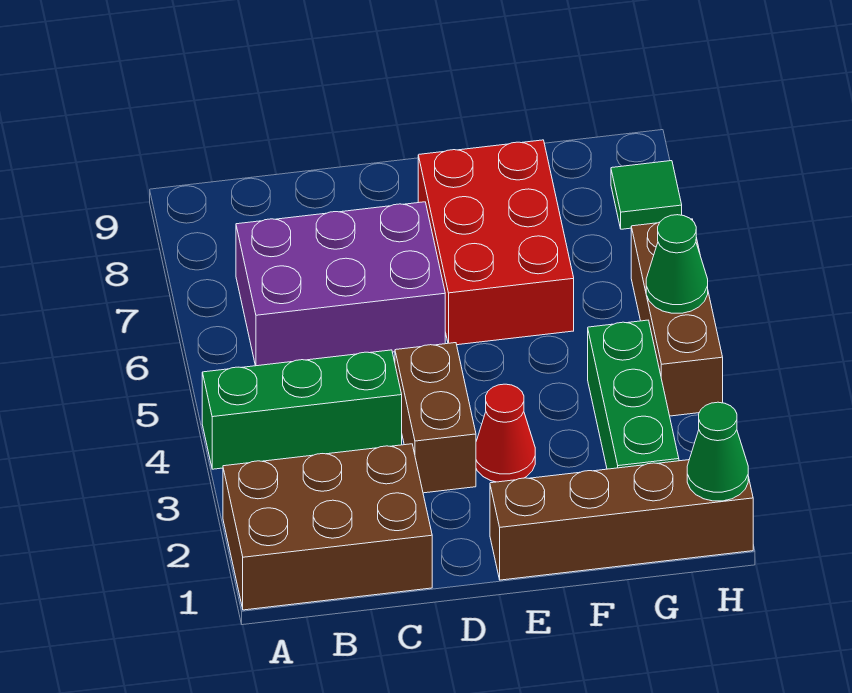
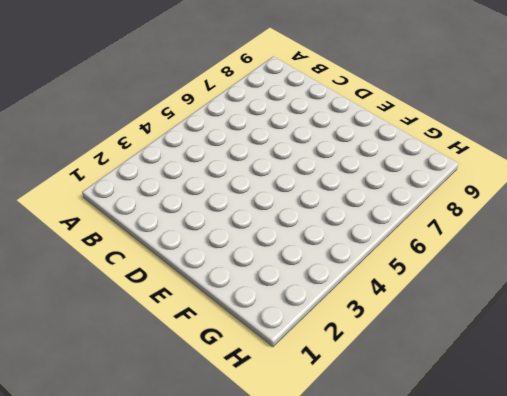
none -> brown 2x3 brick [223,444,432,610]
none -> green 1x3 brick [202,350,402,469]
none -> purple 2x3 brick [236,202,445,366]

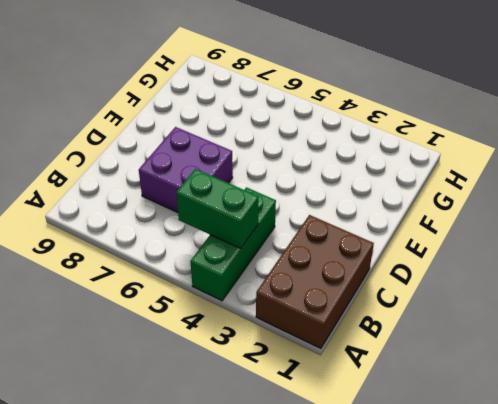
green 1x2 brick [176,169,258,248] -> none
purple 2x2 brick [139,127,233,213] -> purple 2x3 brick [236,202,445,366]
none -> brown 1x2 brick [395,343,476,493]
none -> brown 1x4 brick [490,460,753,580]
none -> red 1x1 cone [476,384,535,482]

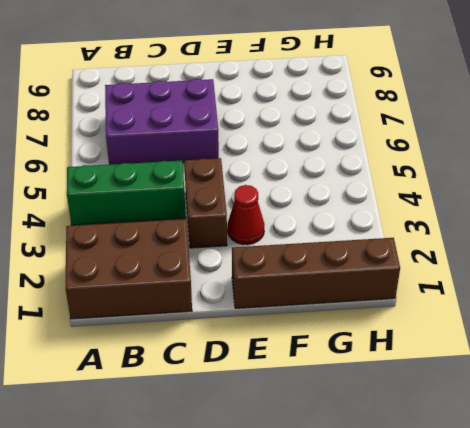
none -> red 2x3 brick [418,140,574,345]
none -> green 1x3 brick [588,320,679,469]
none -> brown 1x3 brick [631,219,723,416]

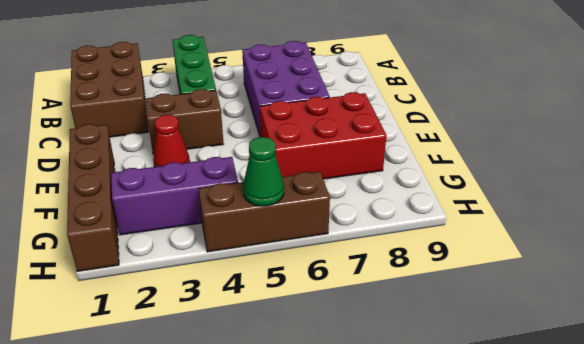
purple 1x3 brick [111,157,238,235] -> green 1x3 brick [588,320,679,469]
none -> green 1x1 tile [611,161,682,229]
none -> green 1x1 cone [687,402,748,501]

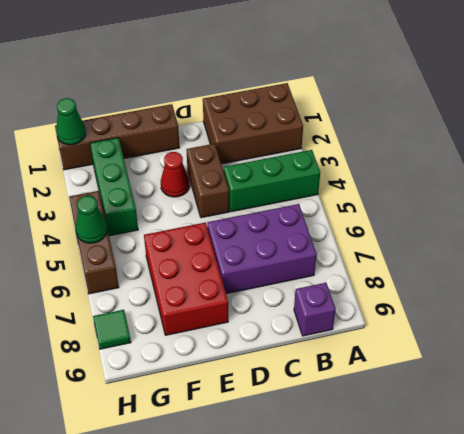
purple 1x1 brick [294,283,336,336] -> none

